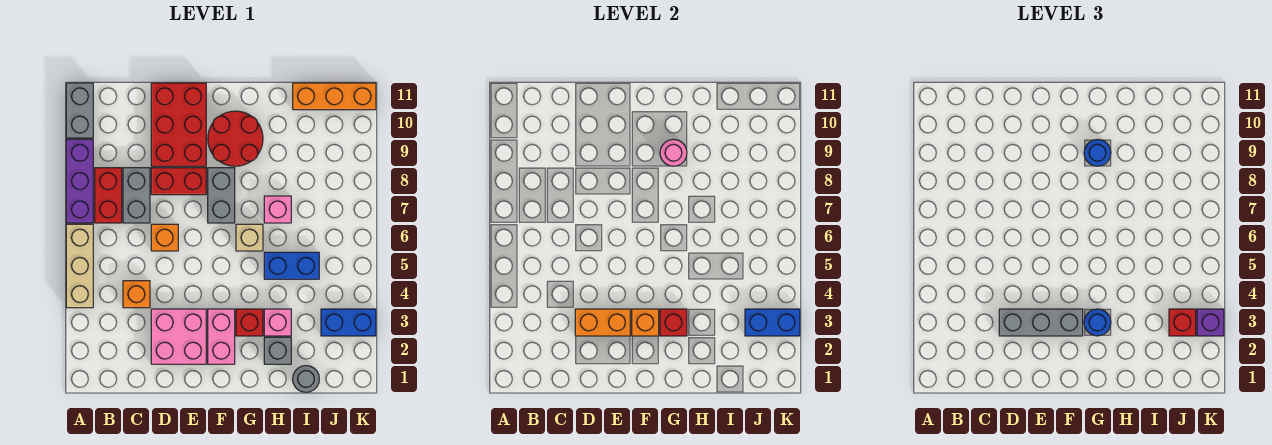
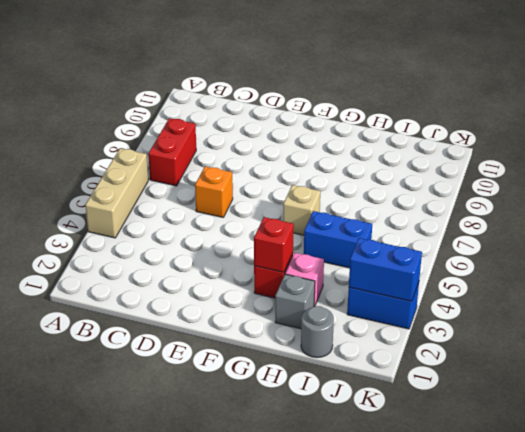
none -> purple 1x3 brick [66,139,93,223]
none -> grey 1x2 brick [66,83,93,138]
none -> orange 1x1 brick [123,281,150,308]
none -> grey 1x2 brick [123,168,150,223]

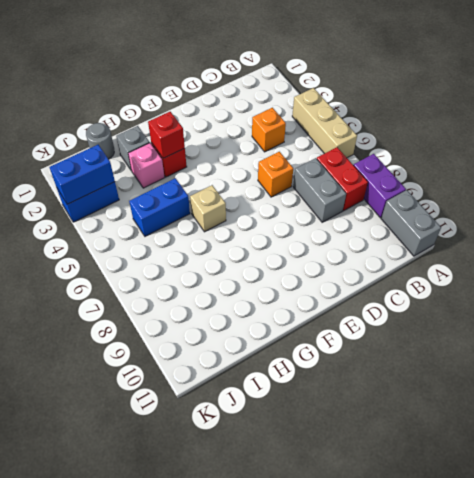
purple 1x2 brick [354,154,406,218] -> purple 1x3 brick [66,139,93,223]
none -> pink 2x2 brick [151,309,206,364]
none -> red 1x2 brick [151,168,206,195]
none -> red 2x3 brick [151,83,206,166]
none -> pink 1x2 brick [208,309,235,364]

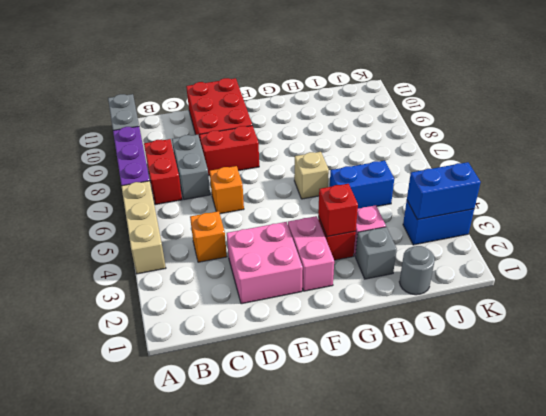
none -> grey 1x2 brick [208,168,235,223]
none -> red 2x2 round brick [208,111,263,166]
none -> pink 1x1 brick [264,196,291,223]
none -> orange 1x3 brick [293,83,376,110]

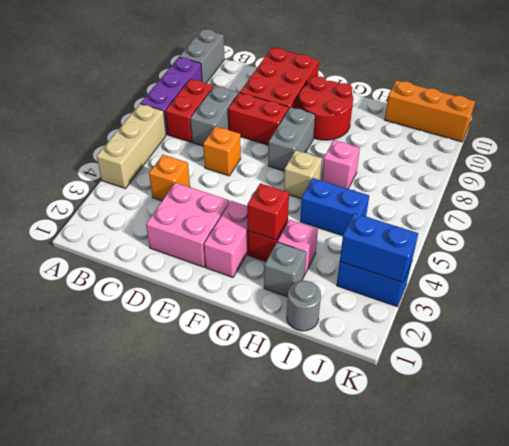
none -> orange 1x2 brick [575,309,630,336]
none -> orange 1x1 brick [632,309,659,336]
none -> pink 1x1 round brick [660,139,687,166]
none -> grey 1x3 brick [999,309,1083,336]

